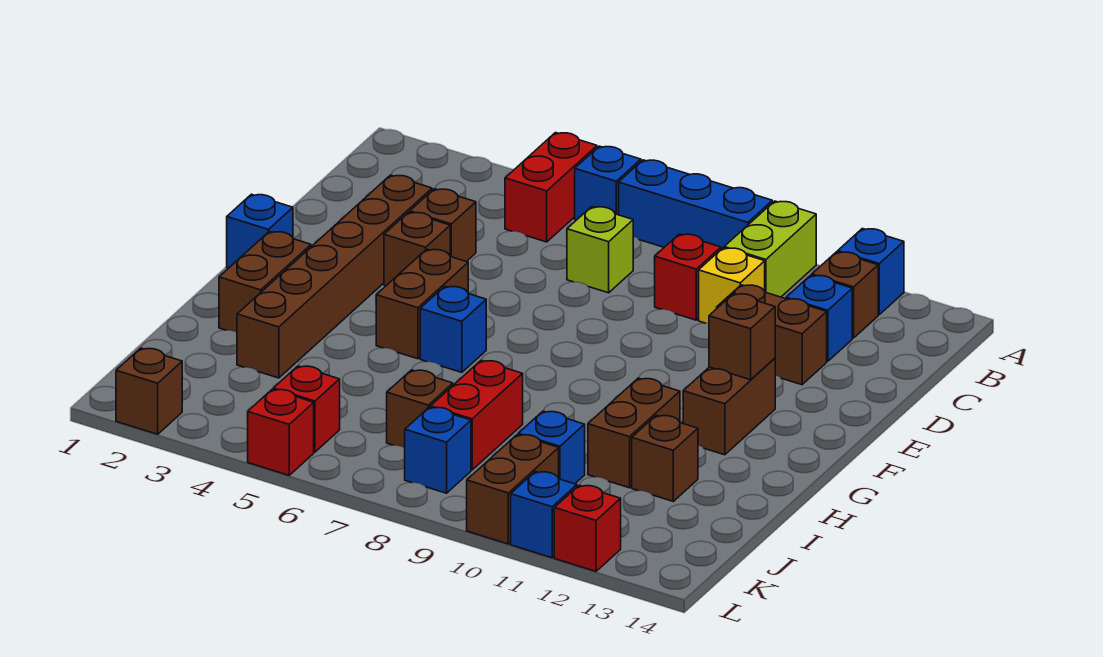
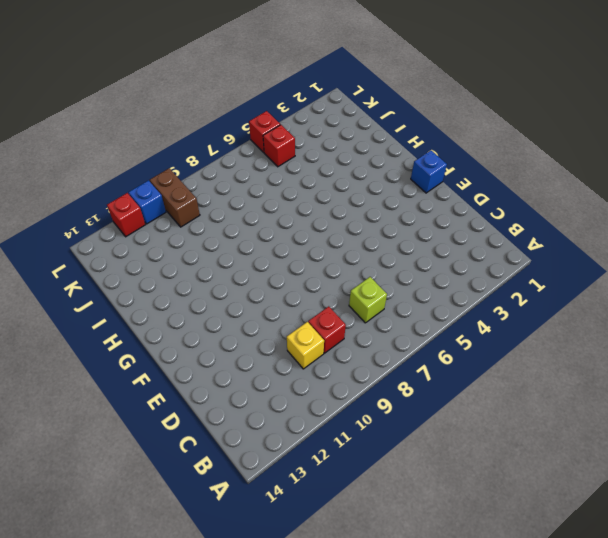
none -> red 1x2 brick [505,133,597,242]
none -> blue 1x1 brick [575,146,641,220]
none -> blue 1x3 brick [619,160,772,249]
none -> lime 1x2 brick [724,201,816,297]

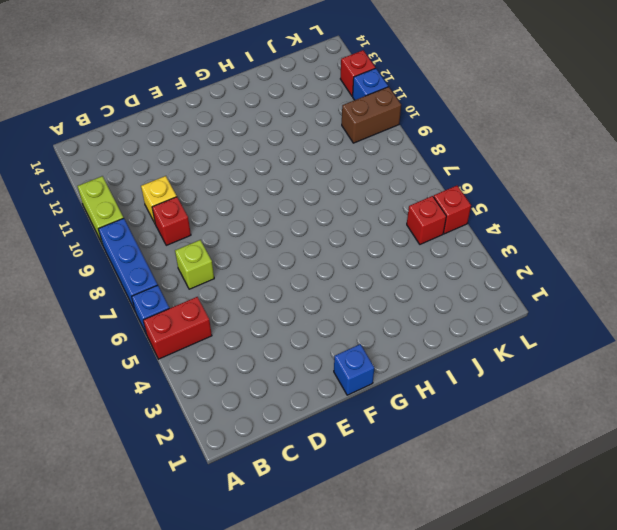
lime 1x2 brick [77,176,124,245] -> lime 1x2 brick turned to [724,201,816,297]
none -> blue 1x1 brick [838,229,904,315]
none -> brown 1x1 brick [812,252,878,338]
none -> blue 1x1 brick [786,275,852,361]
none -> brown 1x6 brick [237,175,432,378]

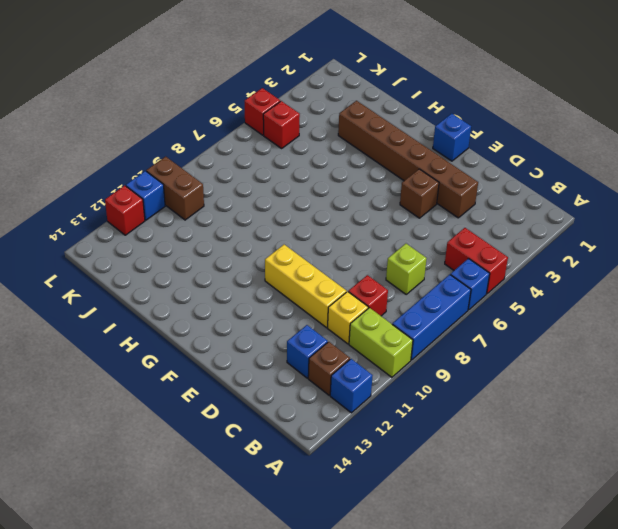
yellow 1x3 brick [265,245,346,328] -> none
none -> brown 1x1 brick [410,189,476,262]
none -> brown 1x2 brick [717,285,827,385]
none -> brown 1x2 brick [376,249,468,359]
none -> brown 1x2 brick [683,358,775,455]

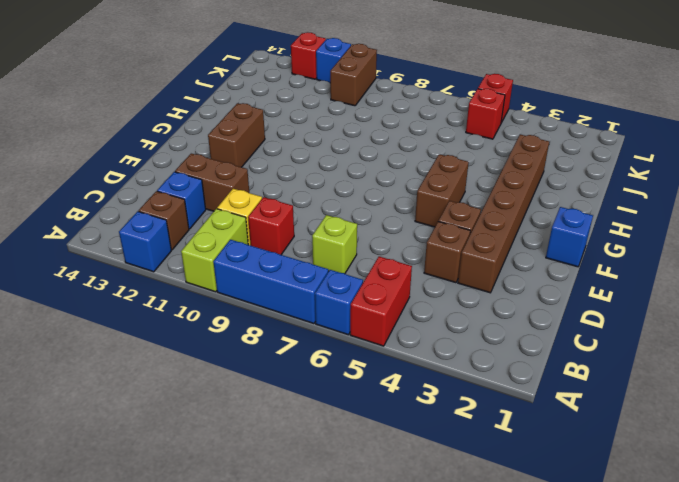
none -> brown 1x2 brick [219,232,311,332]
none -> blue 1x1 brick [420,286,486,372]
none -> brown 1x2 brick [588,378,680,488]
none -> red 1x2 brick [431,361,523,470]

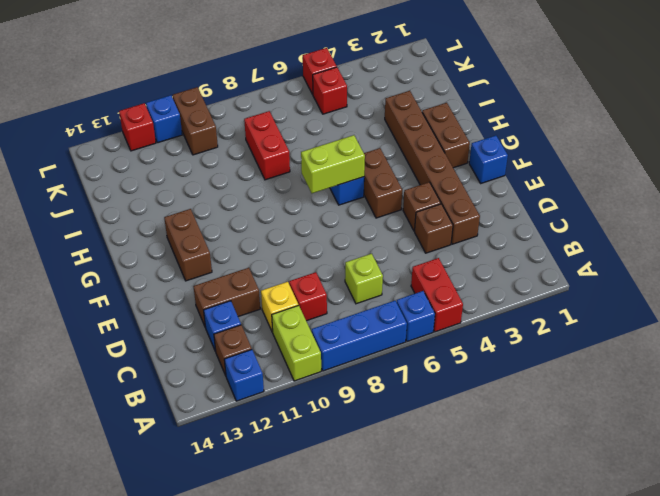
lime 1x2 brick [301,135,365,193] -> none
none -> brown 1x2 brick [588,378,680,488]
none -> brown 1x1 brick [632,415,698,501]
none -> brown 1x1 brick [387,370,453,448]
none -> blue 1x1 brick [518,411,585,484]

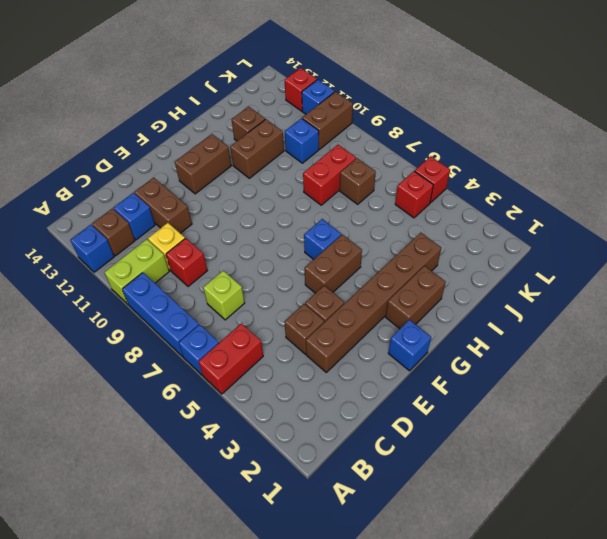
none -> blue 1x1 brick [405,407,471,493]
none -> brown 1x1 brick [116,348,182,434]
none -> brown 1x1 brick [709,294,775,380]

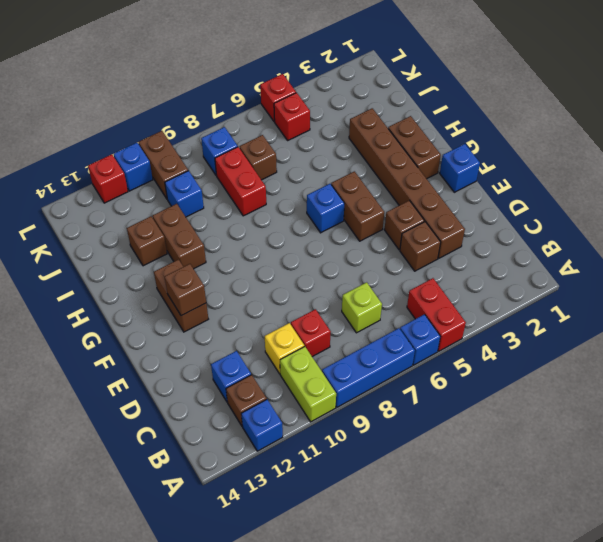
none -> brown 1x2 brick [717,285,827,385]
none -> brown 1x1 brick [116,348,182,434]

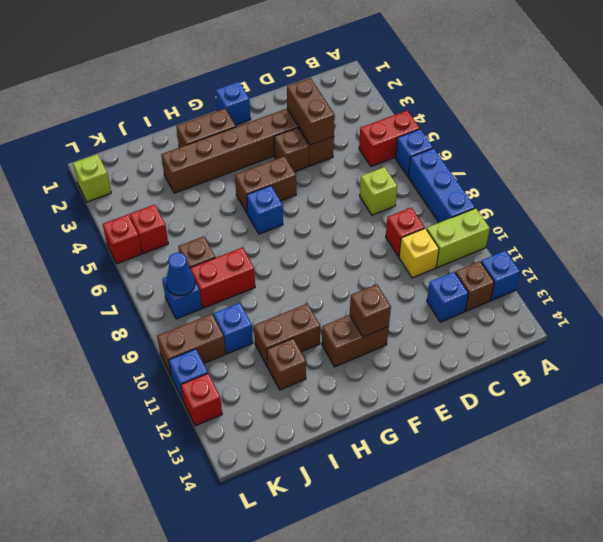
brown 1x2 brick [287,78,335,145] -> brown 1x2 brick moved to [717,285,827,385]
blue 1x1 cone [166,253,195,296] -> none
lime 1x1 brick [73,154,111,202] -> brown 1x1 brick [116,348,182,434]

